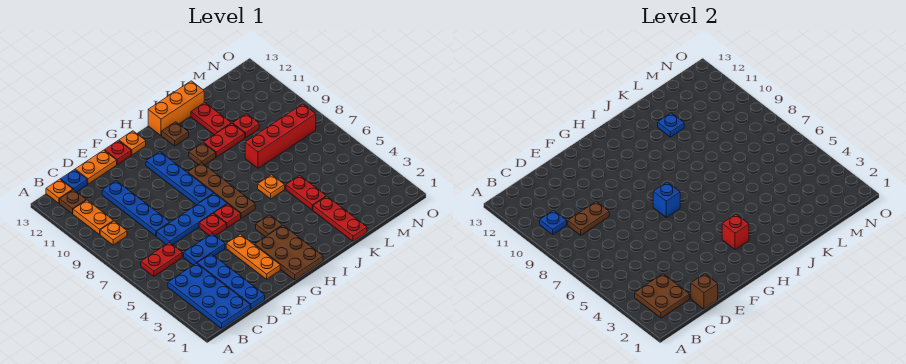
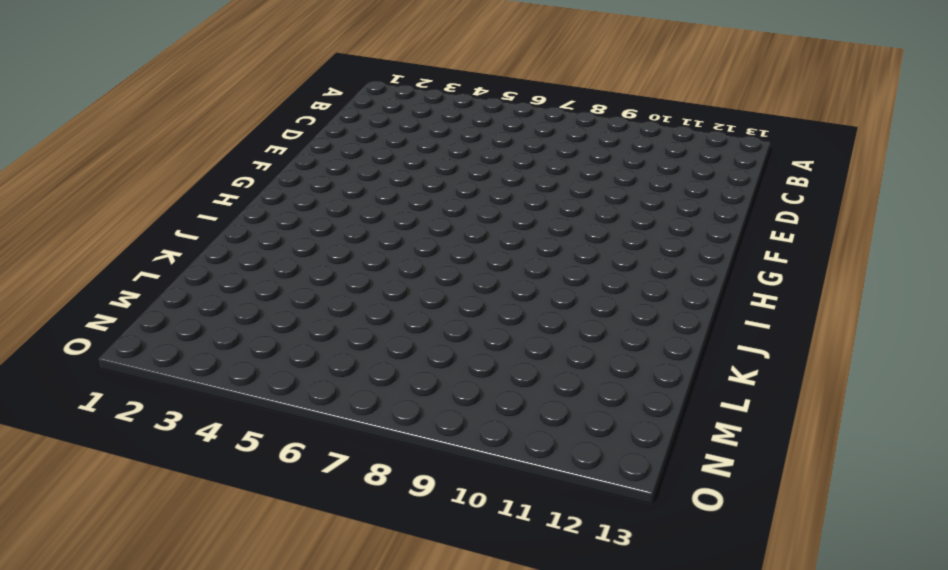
none -> blue 2x4 plate [168,263,250,328]
none -> red 1x2 plate [141,242,182,276]
none -> orange 1x1 plate [100,221,127,245]
none -> orange 1x2 plate [73,200,113,235]

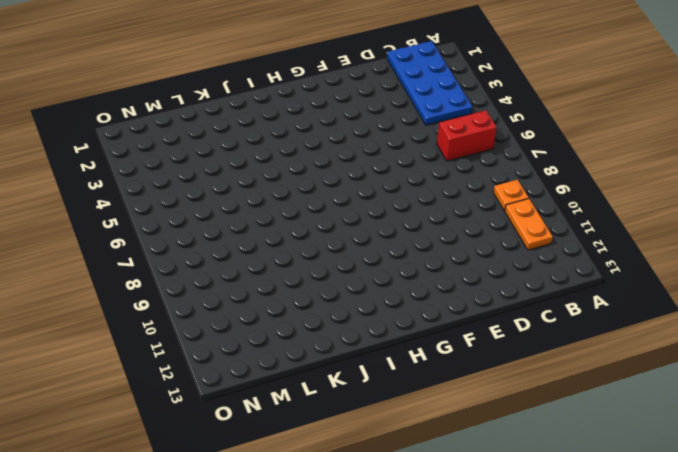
red 1x2 brick [437,110,497,161] -> red 1x2 plate [141,242,182,276]
none -> brown 1x1 plate [60,190,86,214]
none -> orange 1x1 plate [46,179,73,203]
none -> blue 1x1 plate [61,170,87,192]
none -> blue 1x4 plate [197,254,265,309]

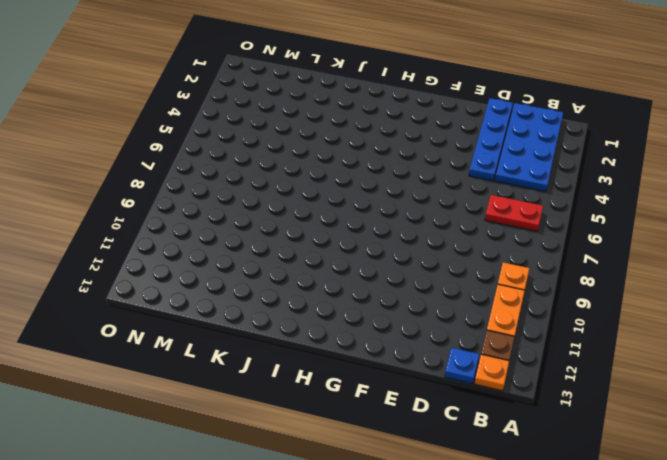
none -> blue 1x2 plate [184,234,225,265]
none -> blue 1x4 plate [157,193,227,245]
none -> blue 1x4 plate [102,181,170,236]
none -> orange 1x2 plate [75,150,117,184]

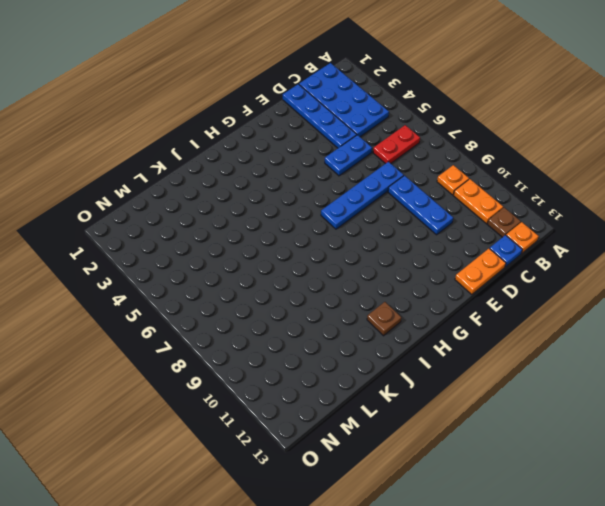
blue 1x3 plate [388,176,453,235] -> blue 1x4 plate [102,181,170,236]
none -> orange 1x3 plate [226,234,280,279]
none -> red 1x1 plate [199,213,226,236]
none -> red 1x1 plate [104,140,131,165]
none -> brown 2x3 plate [255,225,323,280]

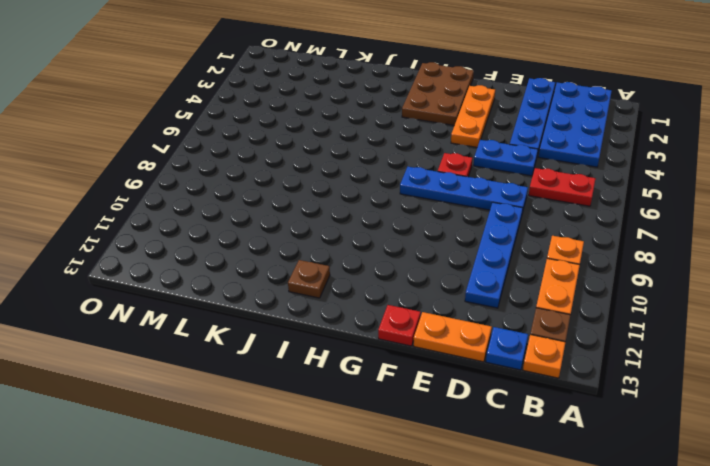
none -> red 1x1 plate [214,204,241,228]
none -> blue 1x4 plate [146,152,214,205]
none -> orange 1x1 plate [119,131,146,155]
none -> brown 1x1 plate [256,215,282,237]

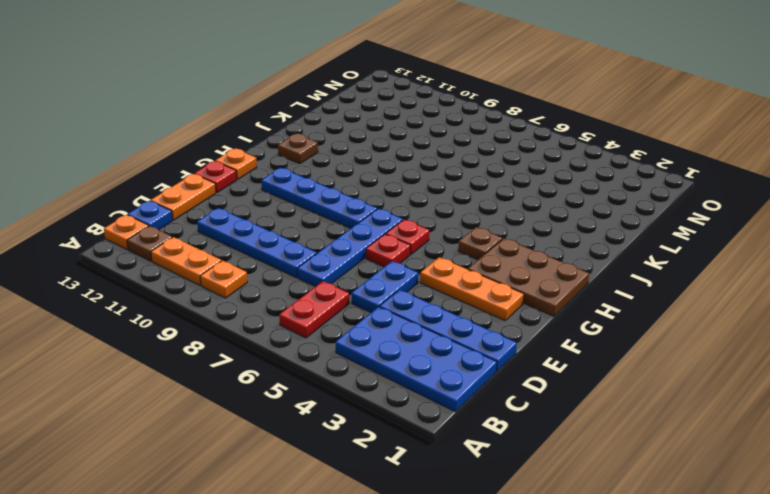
none -> brown 1x4 plate [188,163,255,218]
none -> brown 1x1 plate [189,143,216,165]
none -> orange 1x3 brick [148,81,204,136]
none -> orange 1x1 plate [258,175,285,199]

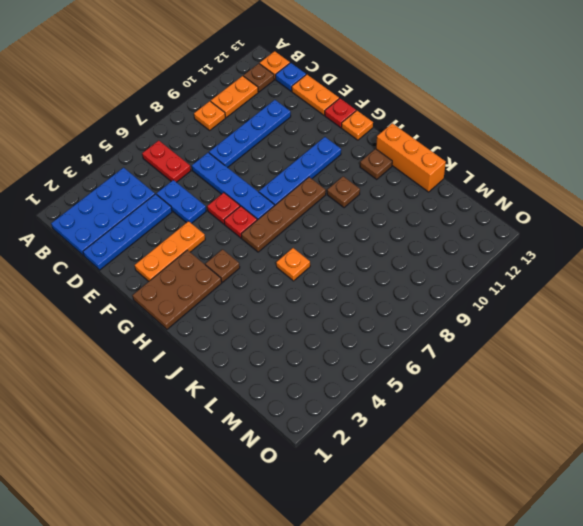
none -> red 1x2 plate [203,123,245,157]
none -> red 1x3 plate [313,196,367,241]
none -> red 1x2 plate [286,176,326,210]
none -> red 1x4 brick [245,104,316,168]

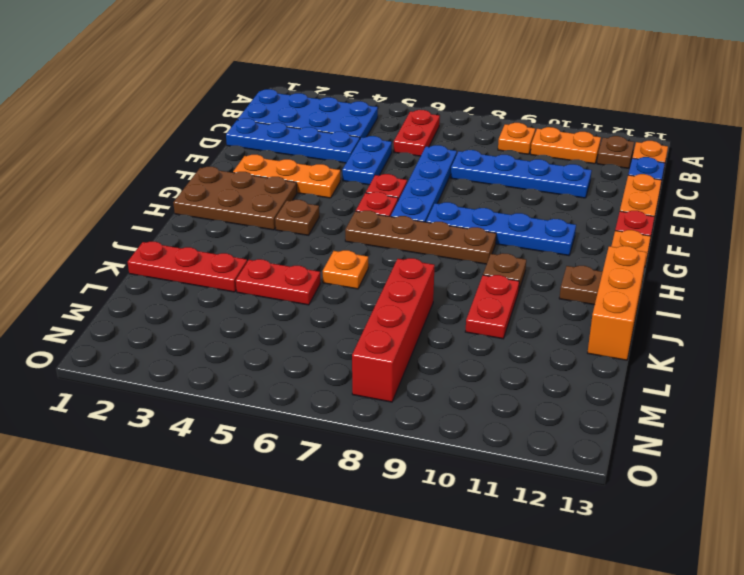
none -> red 1x2 plate [191,102,231,135]
none -> red 1x1 plate [233,114,259,138]
none -> brown 2x2 plate [635,274,690,318]
none -> blue 1x1 plate [540,211,567,235]

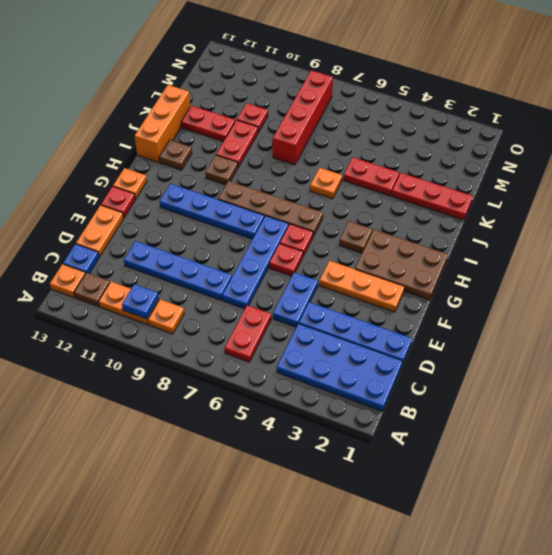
none -> brown 2x2 plate [635,274,690,318]
none -> brown 1x2 plate [568,202,609,235]
none -> brown 1x1 brick [691,274,718,309]
none -> blue 1x1 brick [653,182,680,217]

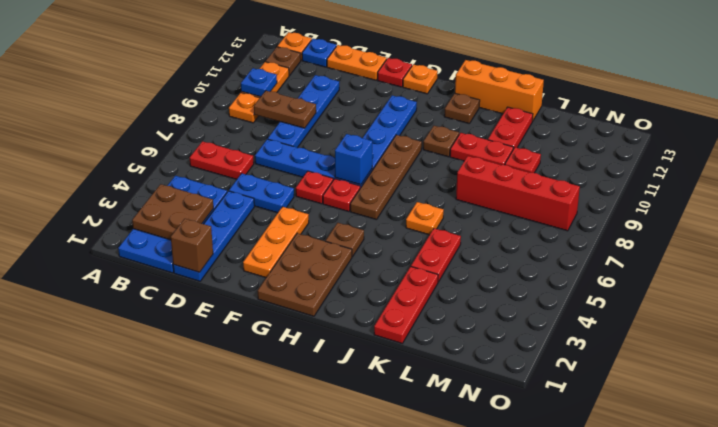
none -> red 1x1 brick [722,214,749,250]
none -> blue 1x1 plate [658,113,684,137]

